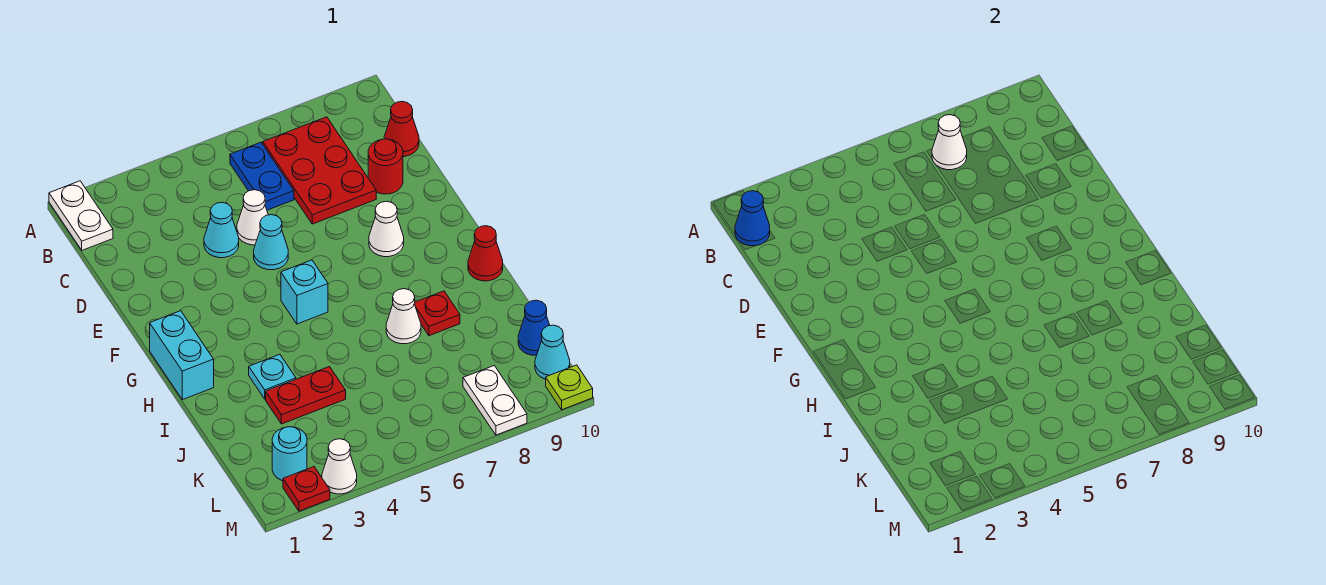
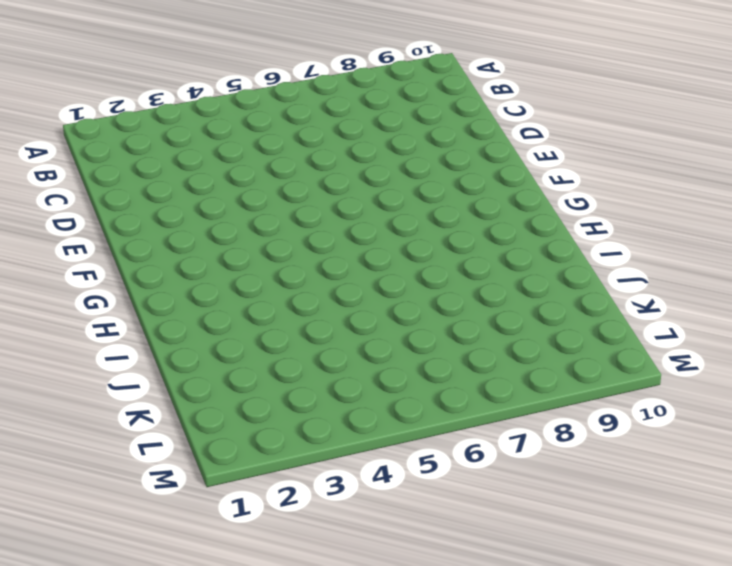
none -> white 1x2 plate [49,181,113,250]
none -> blue 1x2 plate [230,142,294,210]
none -> red 2x3 plate [263,117,376,224]

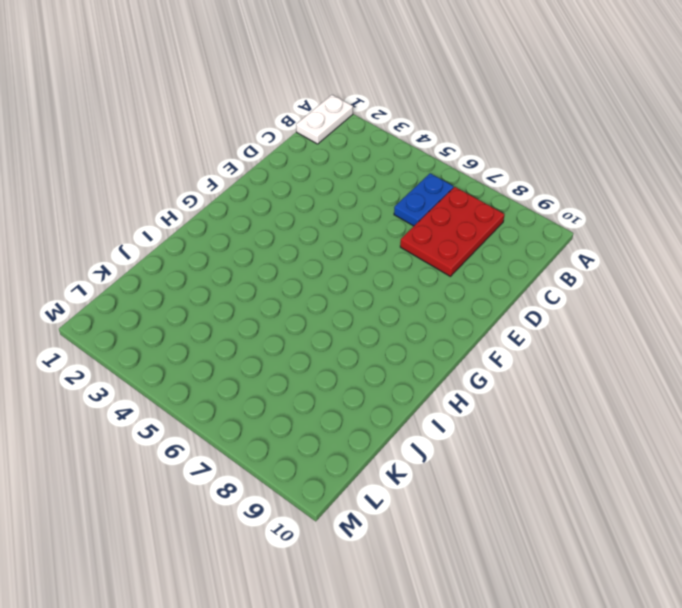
none -> red 1x1 cone [384,101,419,157]
none -> cyan 1x1 cone [204,202,239,258]
none -> white 1x1 cone [237,190,268,245]

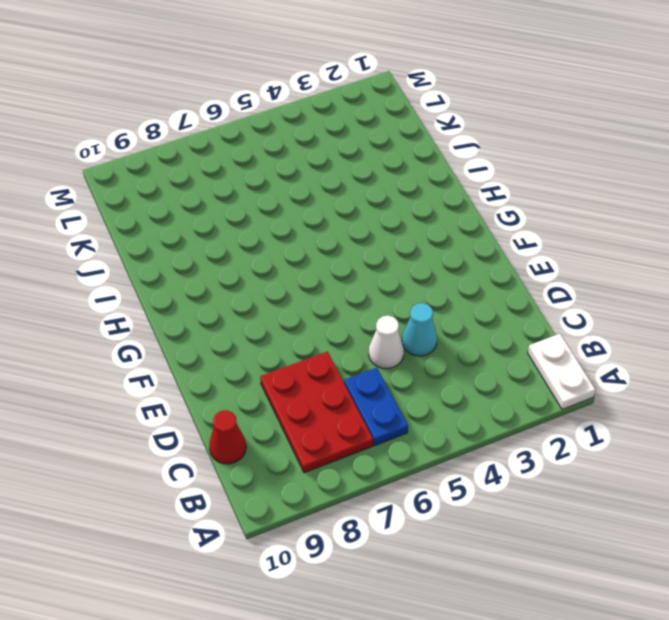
none -> red 1x1 round brick [368,139,403,194]
none -> cyan 1x1 cone [254,215,288,270]
none -> white 1x1 cone [369,201,404,257]

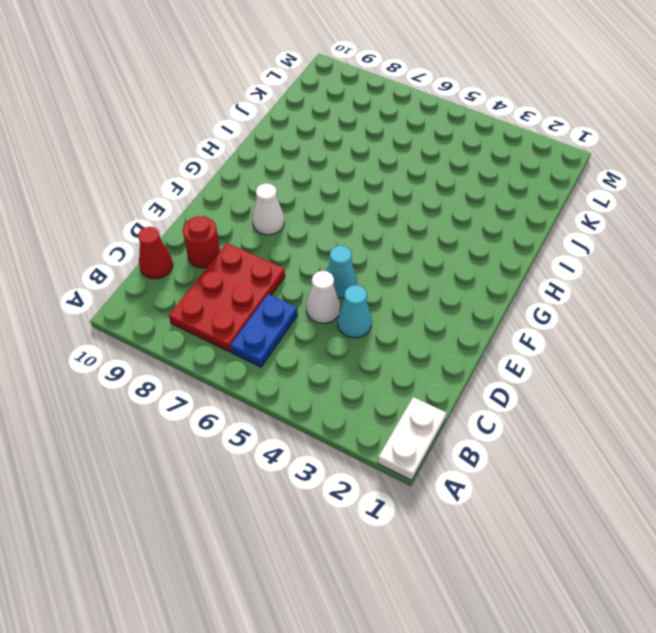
none -> cyan 1x2 brick [150,311,214,400]
none -> cyan 1x1 brick [281,260,328,324]
none -> red 1x1 cone [468,226,503,281]

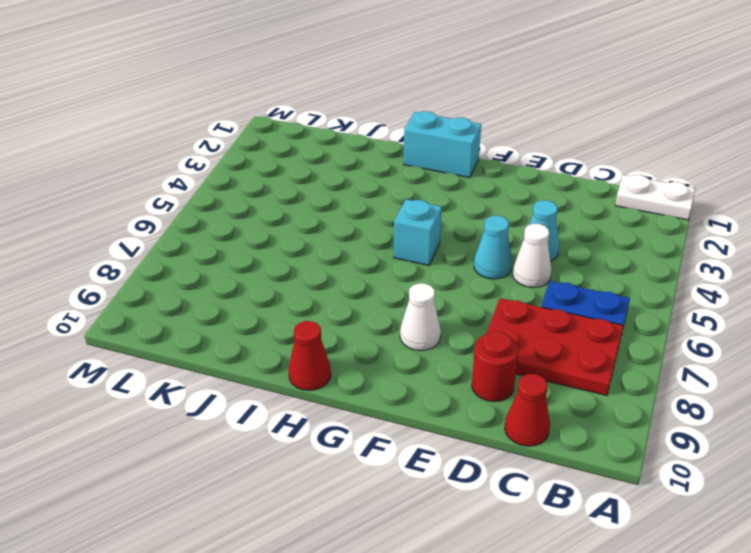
none -> cyan 1x1 plate [249,354,296,399]
none -> white 1x1 cone [386,289,421,344]
none -> red 1x1 plate [414,291,460,336]

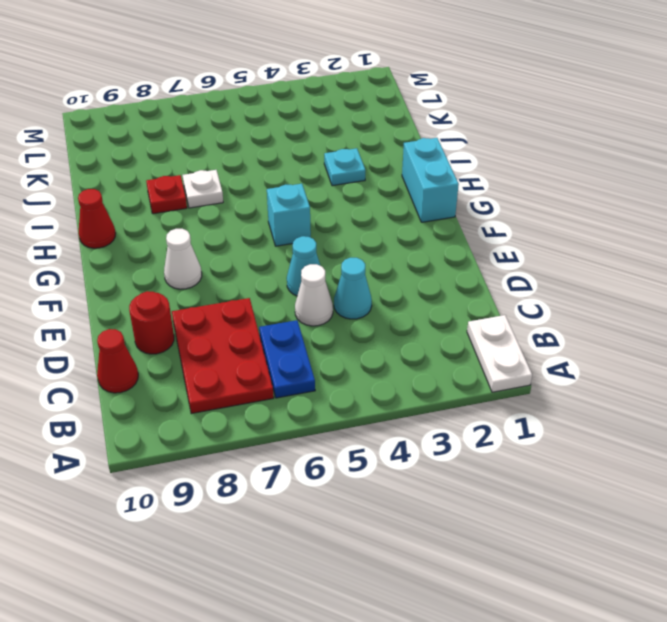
white 1x1 plate [183,170,223,208] -> white 1x1 cone [386,289,421,344]
none -> red 1x2 plate [266,367,346,424]
none -> blue 1x1 cone [518,300,550,355]
none -> cyan 1x1 round brick [272,427,307,481]

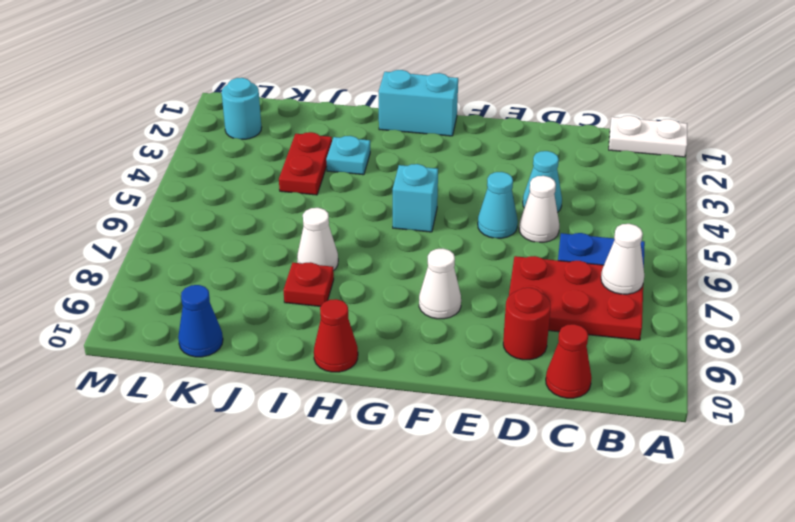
none -> white 1x2 plate [463,366,527,435]
none -> cyan 1x1 cone [535,325,570,379]
none -> red 1x1 plate [283,467,330,511]

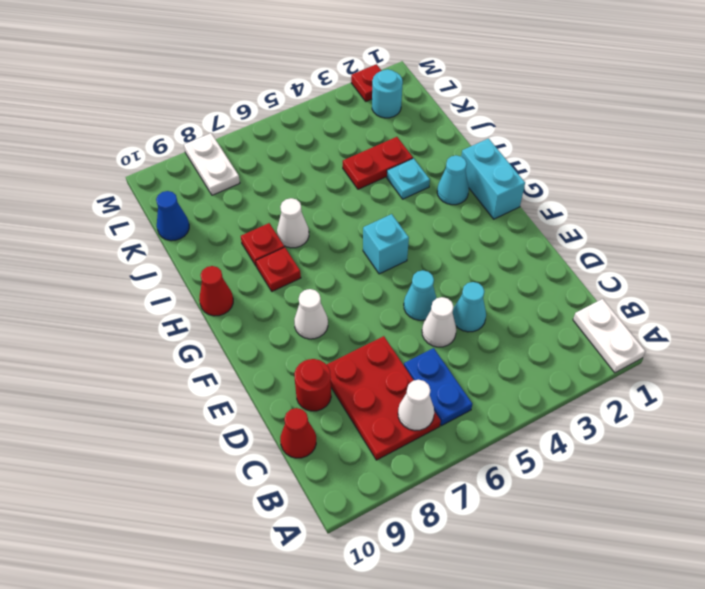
cyan 1x1 cone [437,155,469,205] -> cyan 1x1 cone moved to [535,325,570,379]
red 1x1 plate [256,247,301,291] -> none
none -> white 1x1 cone [322,439,357,494]
none -> lime 1x1 plate [546,365,593,410]
none -> blue 1x1 cone [735,191,770,246]

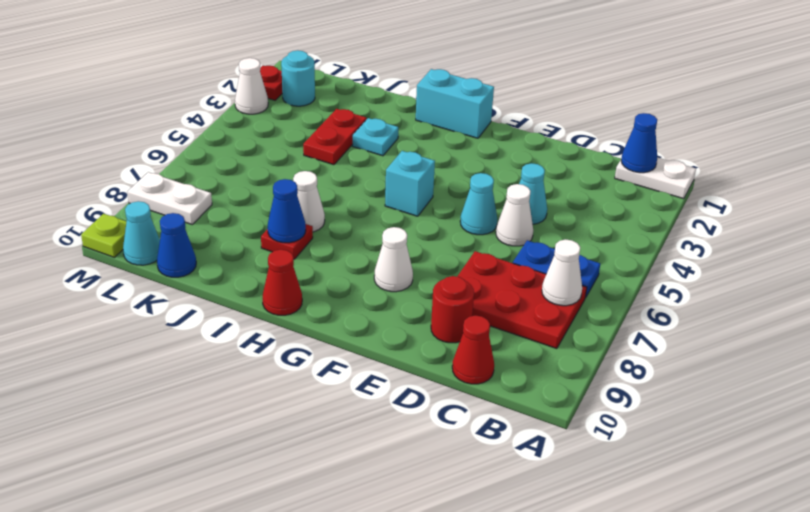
blue 1x1 cone [268,179,306,243] -> none

